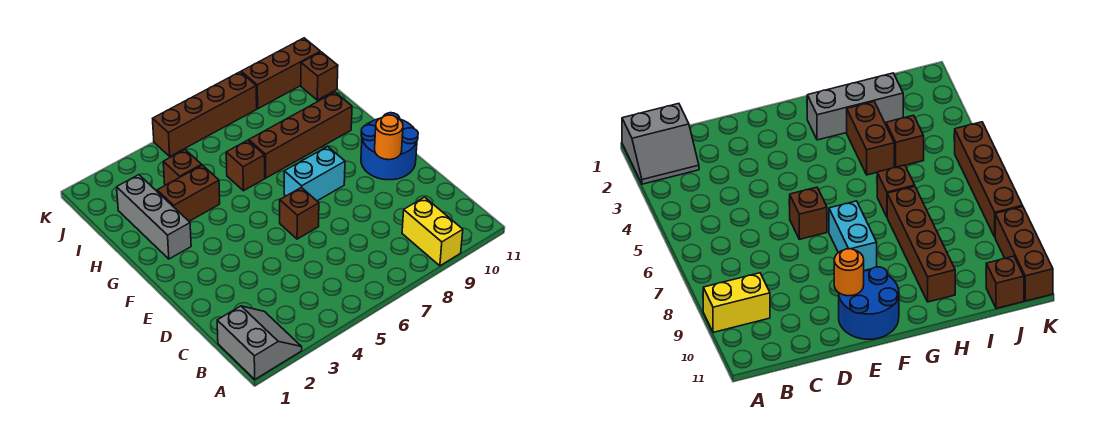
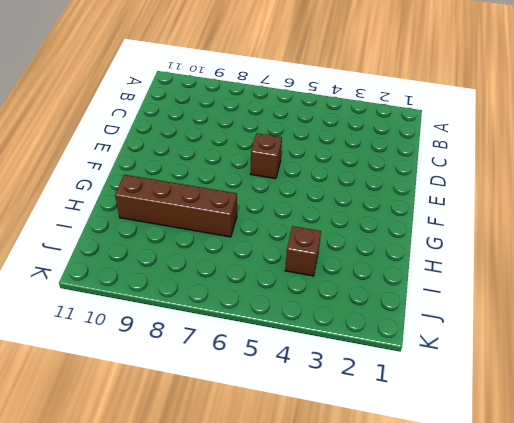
none -> grey 2x2 slope [217,306,302,379]
none -> yellow 1x2 brick [402,197,463,266]
none -> blue 2x2 round brick [361,113,418,180]

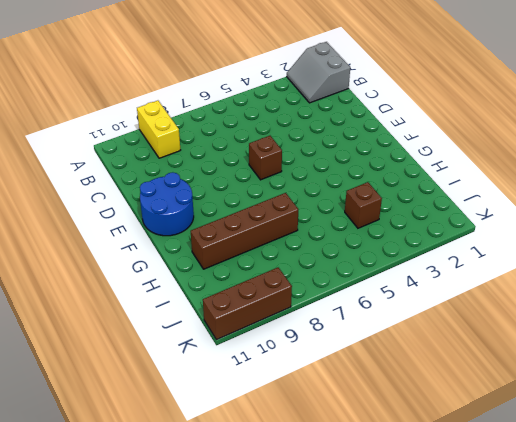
none -> cyan 1x2 brick [284,146,345,201]
none -> grey 1x3 brick [117,175,191,259]
none -> brown 1x2 brick [157,165,220,221]

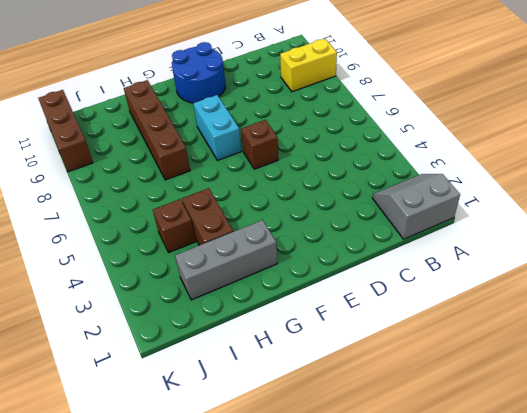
none -> brown 1x1 brick [226,140,265,191]
none -> brown 1x1 brick [301,52,338,100]
none -> brown 1x4 brick [153,72,257,156]

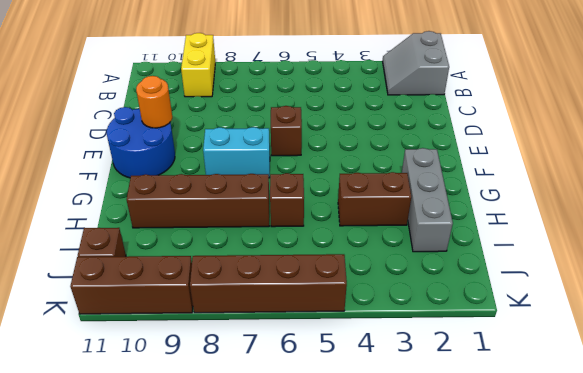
none -> brown 1x1 brick [163,150,202,185]

